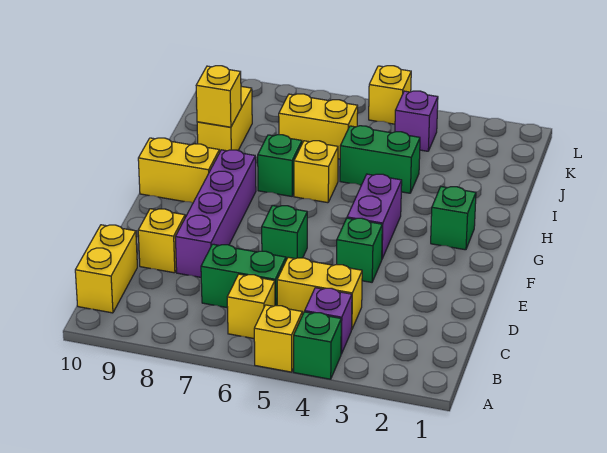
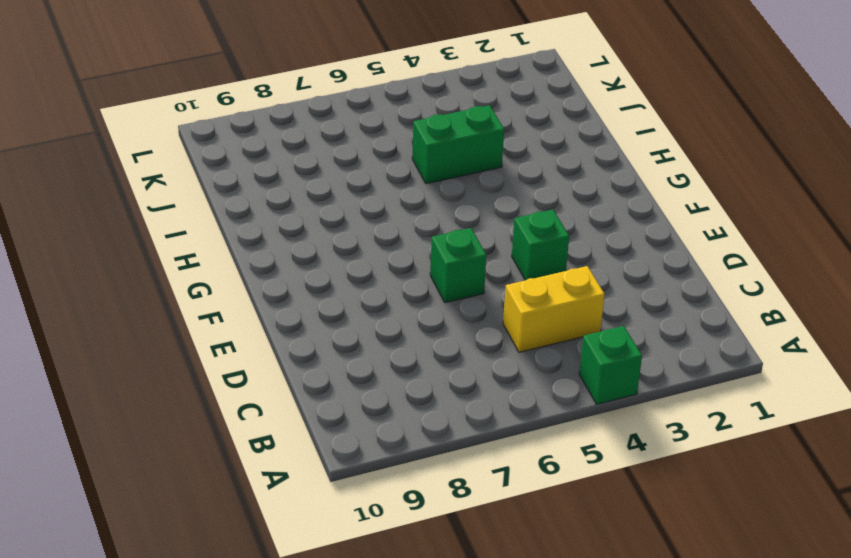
none -> yellow 1x1 brick [254,305,302,372]
none -> purple 1x1 brick [305,288,352,354]
none -> yellow 1x1 brick [227,274,275,338]

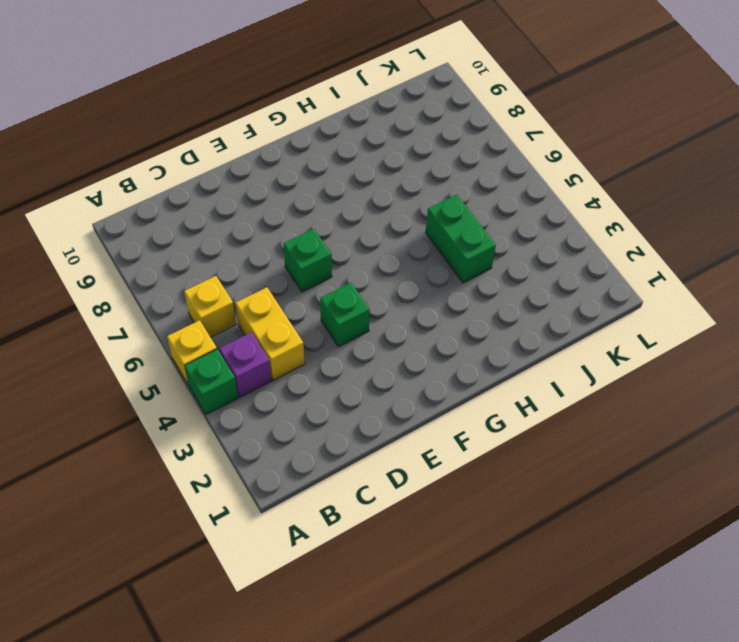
none -> yellow 1x2 brick [75,225,137,313]
none -> green 1x2 brick [201,244,286,308]
none -> purple 1x4 brick [175,150,256,277]

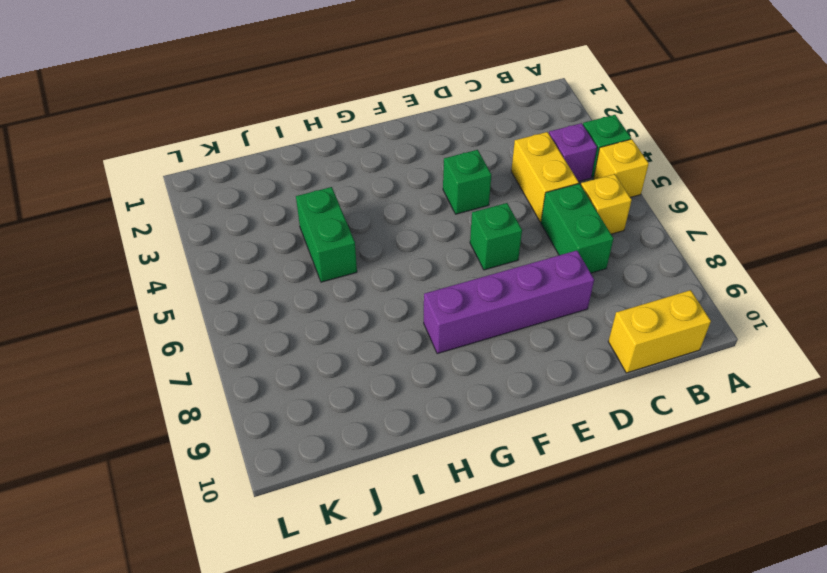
none -> yellow 1x1 brick [138,209,185,273]
none -> purple 1x2 brick [347,174,402,259]
none -> green 1x1 brick [431,187,476,250]

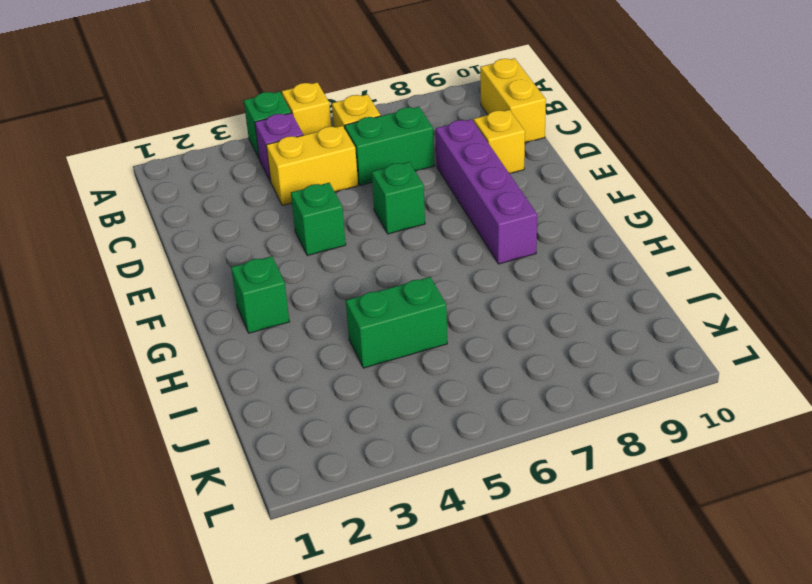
none -> purple 1x2 brick [347,174,402,259]
none -> yellow 1x2 brick [138,138,219,203]
none -> yellow 1x1 brick [294,141,338,203]

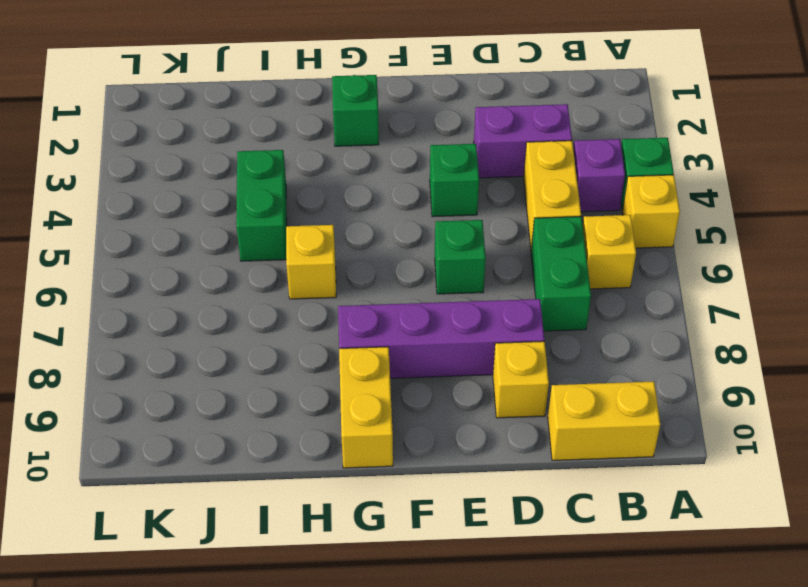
purple 1x2 brick [474,104,572,178] -> purple 1x2 brick moved to [347,174,402,259]
none -> green 1x1 brick [258,135,302,196]
none -> yellow 1x2 brick [197,86,252,153]
none -> yellow 1x2 brick [279,94,358,159]

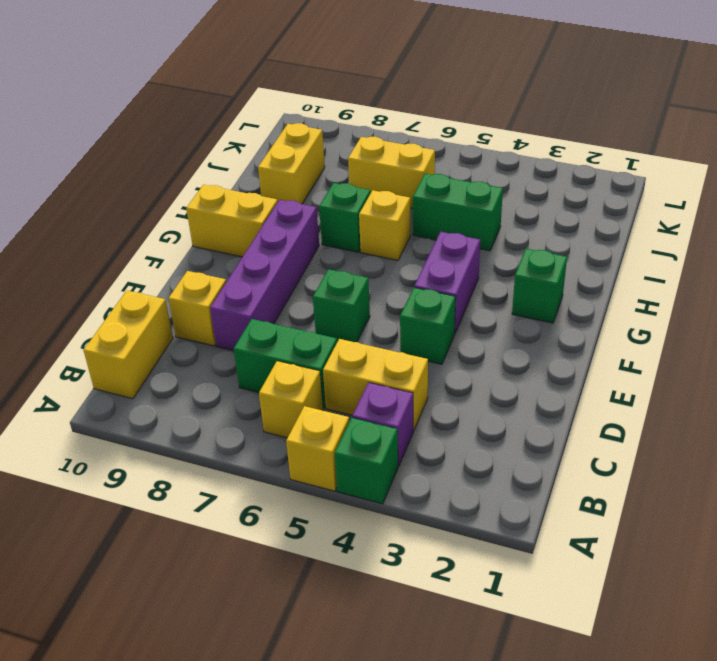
none -> purple 1x1 brick [395,91,438,151]
none -> yellow 1x1 brick [369,66,411,124]
none -> yellow 1x1 brick [196,66,241,127]

